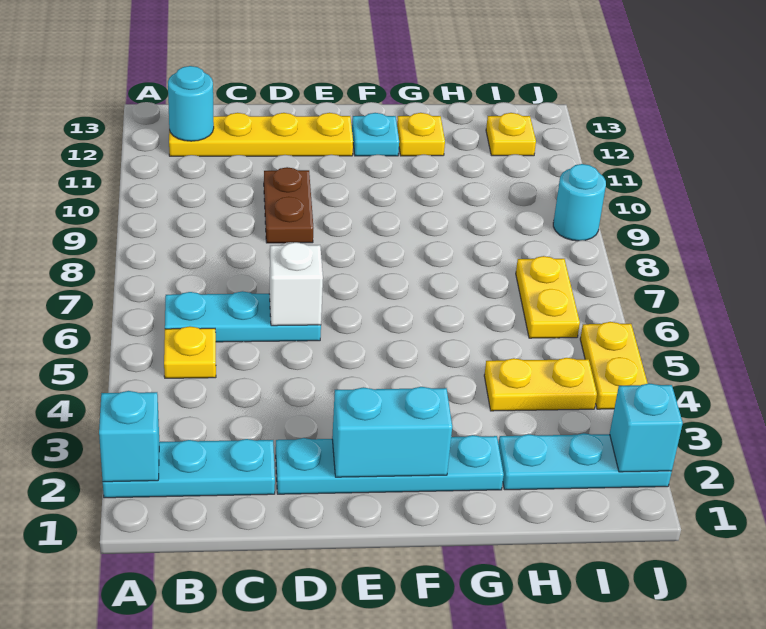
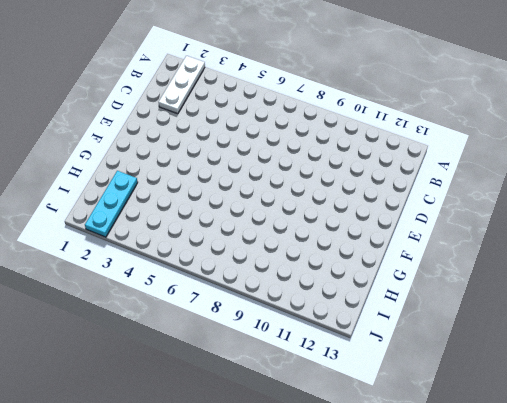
white 1x3 plate [159,56,205,114] -> cyan 1x3 plate [103,439,275,498]
none -> yellow 1x1 plate [164,326,216,378]
none -> cyan 1x3 plate [165,291,321,342]
none -> yellow 1x4 plate [169,113,353,156]

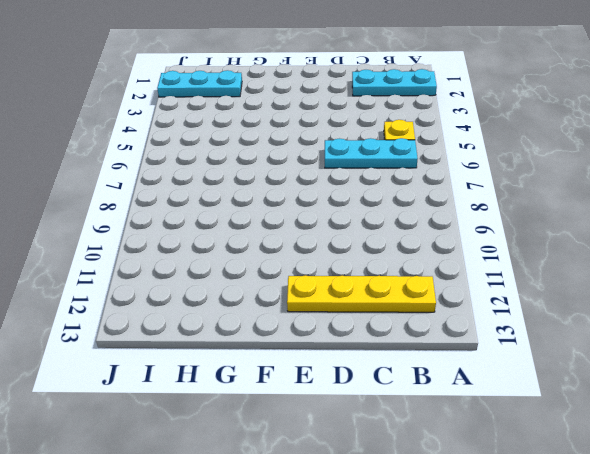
none -> cyan 1x4 plate [276,435,504,494]
none -> brown 1x2 plate [264,167,313,243]
none -> cyan 1x1 plate [352,113,399,156]

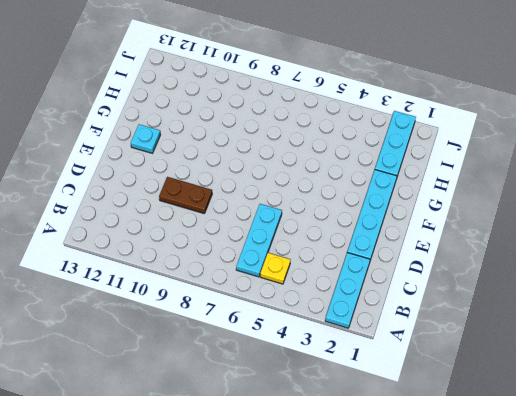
none -> yellow 1x4 plate [169,113,353,156]
none -> yellow 1x1 plate [397,113,445,156]
none -> yellow 1x2 plate [484,358,597,411]

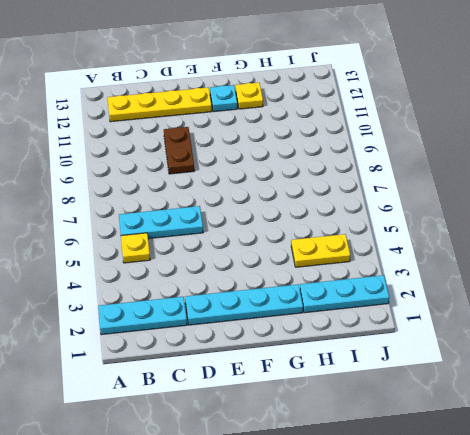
none -> yellow 1x2 plate [516,256,580,338]
none -> yellow 1x1 plate [486,113,536,156]
none -> yellow 1x2 plate [580,322,648,409]

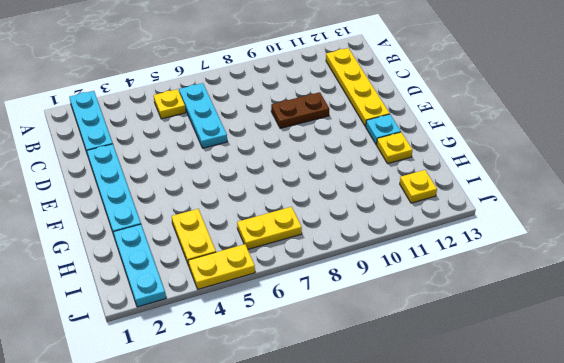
none -> cyan 1x1 round brick [553,164,606,241]
none -> cyan 1x1 brick [99,391,159,482]
none -> cyan 1x1 round brick [168,66,214,141]

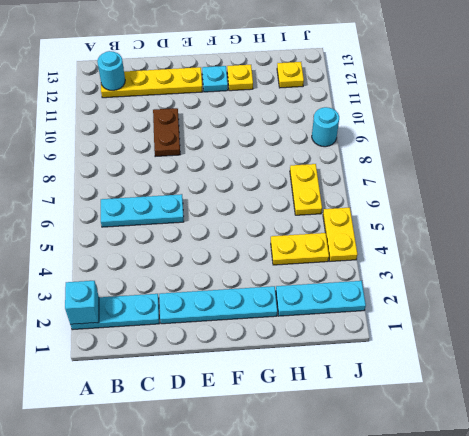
none -> yellow 1x1 plate [164,326,216,378]
none -> white 1x1 brick [269,242,323,326]
none -> cyan 1x2 brick [332,387,452,477]

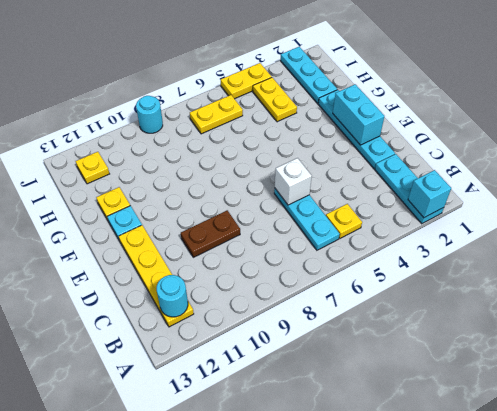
none -> cyan 1x1 brick [610,383,683,472]

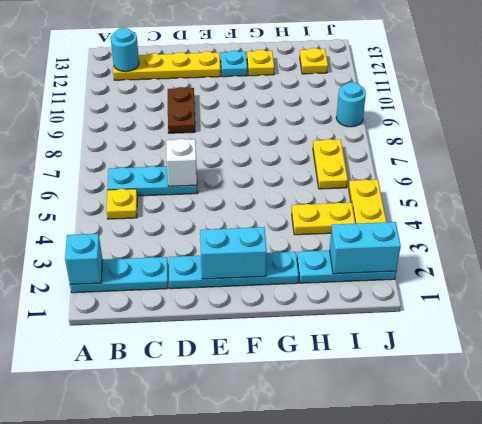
cyan 1x2 brick [330,222,401,274] -> cyan 1x1 brick [610,383,683,472]

